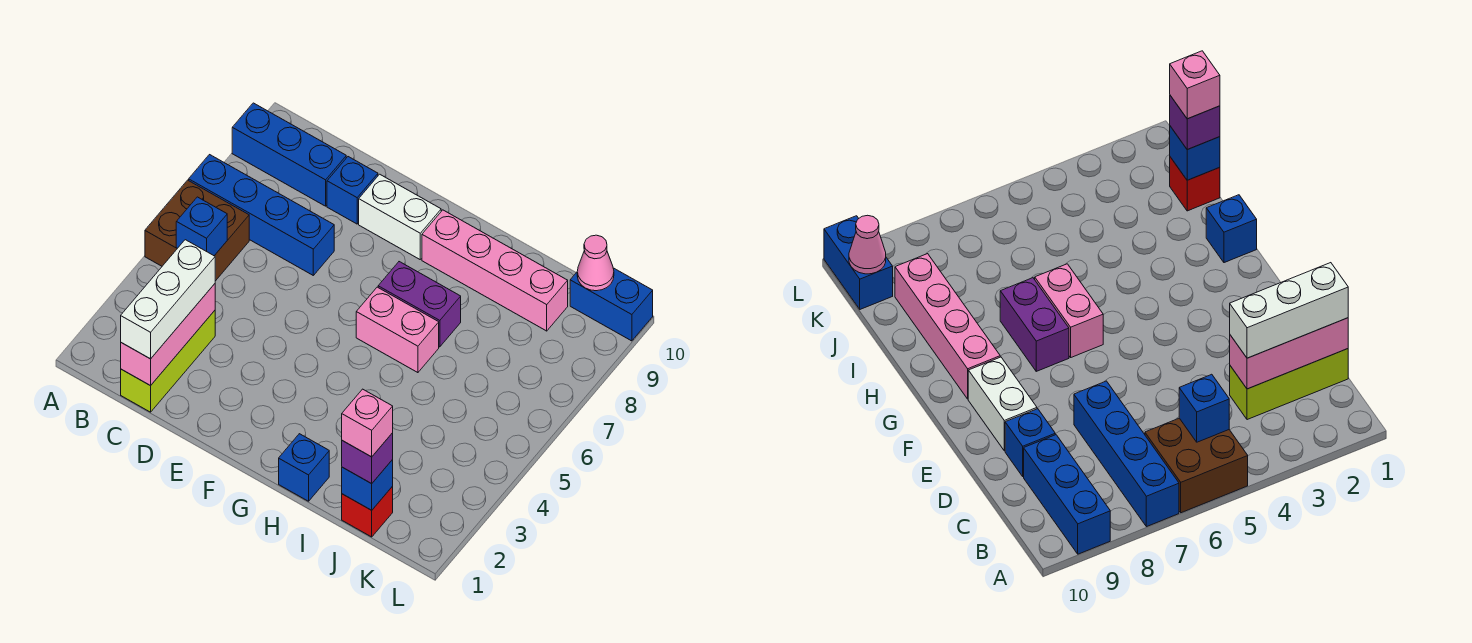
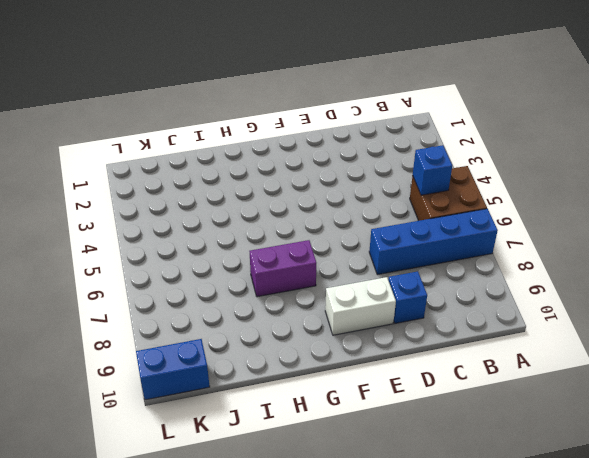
none -> blue 1x3 brick [232,103,346,206]
none -> lime 1x3 brick [121,311,215,412]
none -> pink 1x2 brick [356,287,439,373]

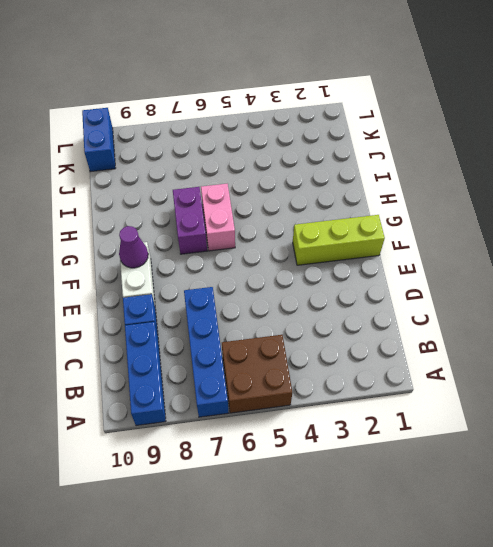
lime 1x3 brick [293,215,385,265] -> lime 1x3 brick moved to [121,311,215,412]
purple 1x1 cone [119,226,148,268] -> none
none -> pink 1x4 brick [422,210,568,331]
none -> blue 1x1 brick [279,434,329,501]
none -> red 1x1 brick [342,486,393,537]

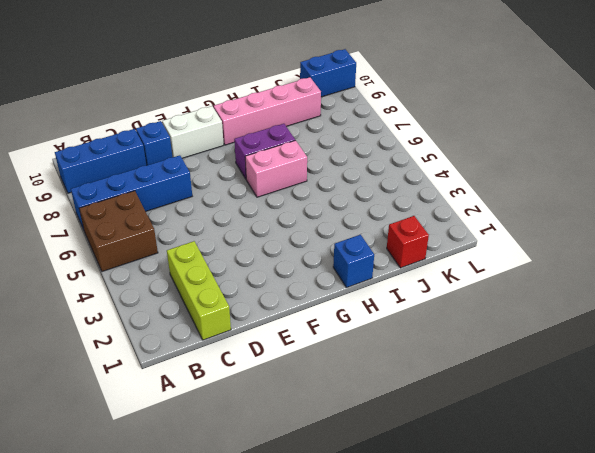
none -> blue 1x1 brick [176,197,227,256]
none -> pink 1x3 brick [121,284,215,386]
none -> blue 1x1 brick [342,460,393,510]

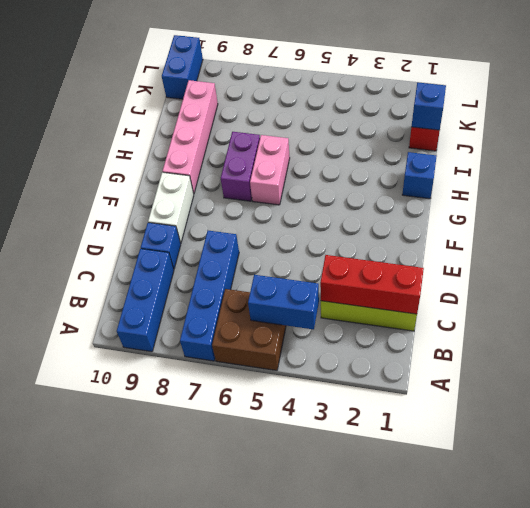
blue 1x2 brick [248,275,319,329] -> blue 1x1 brick [176,197,227,256]
red 1x3 brick [320,255,424,314] -> pink 1x3 brick [121,284,215,386]
none -> pink 1x1 cone [577,235,614,291]
none -> white 1x3 brick [121,240,215,359]
none -> purple 1x1 brick [342,433,393,484]

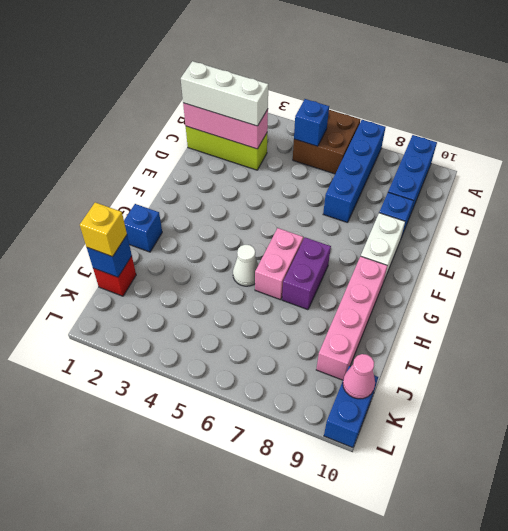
white 1x1 cone [233,245,258,286] -> none
yellow 1x1 brick [80,202,127,257] -> purple 1x1 brick [342,433,393,484]
none -> pink 1x1 brick [342,389,393,457]

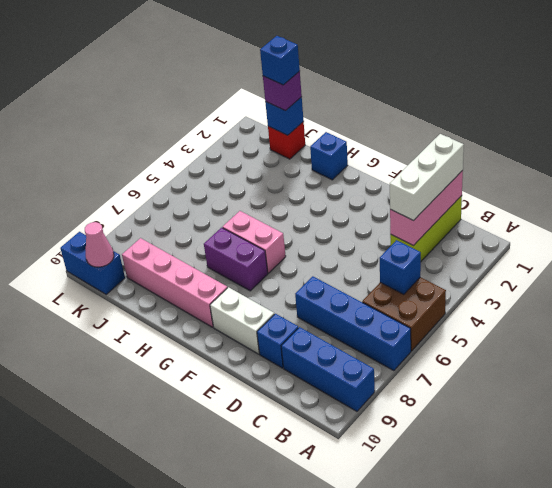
blue 1x1 brick [260,36,300,85] -> pink 1x1 brick [342,389,393,457]

